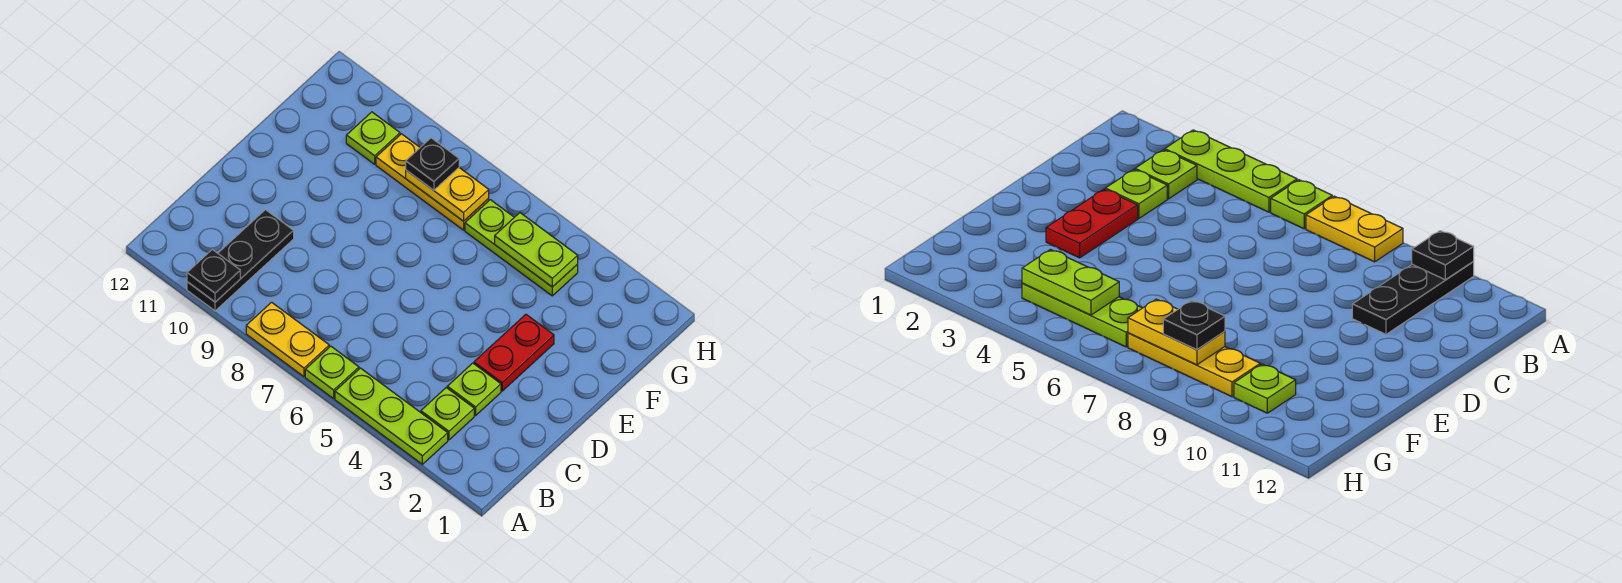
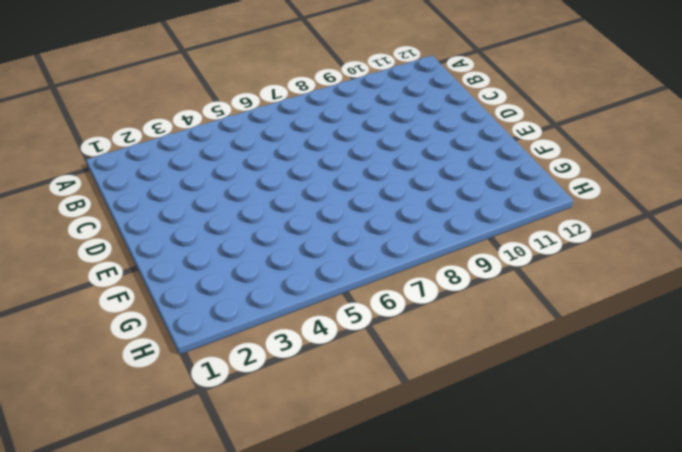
none -> lime 1x3 plate [335,368,448,464]
none -> lime 1x1 plate [305,346,359,399]
none -> yellow 1x2 plate [246,302,329,377]

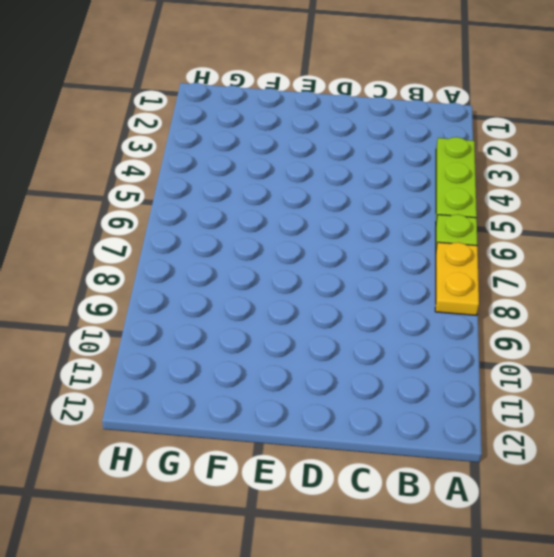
none -> black 1x3 plate [187,210,294,311]
none -> lime 1x1 plate [421,388,474,440]
none -> lime 1x1 plate [447,363,501,415]

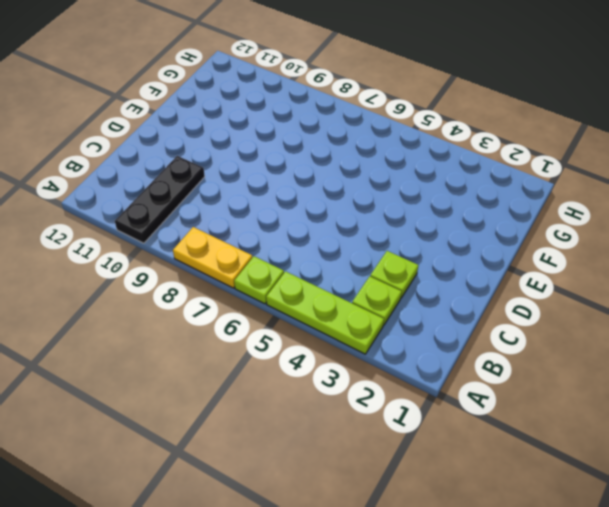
none -> red 1x2 plate [474,314,554,391]
none -> lime 1x3 plate [465,200,578,296]
none -> yellow 1x3 plate [376,134,489,230]

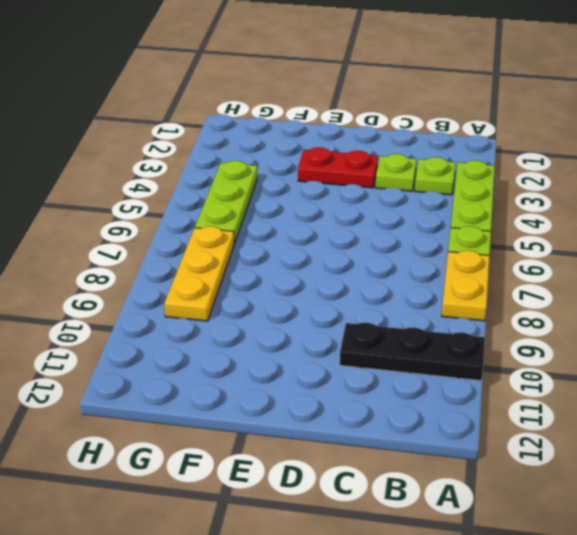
none -> lime 1x1 plate [346,112,400,164]
none -> black 1x1 plate [187,249,240,302]
none -> lime 1x2 plate [495,213,578,287]

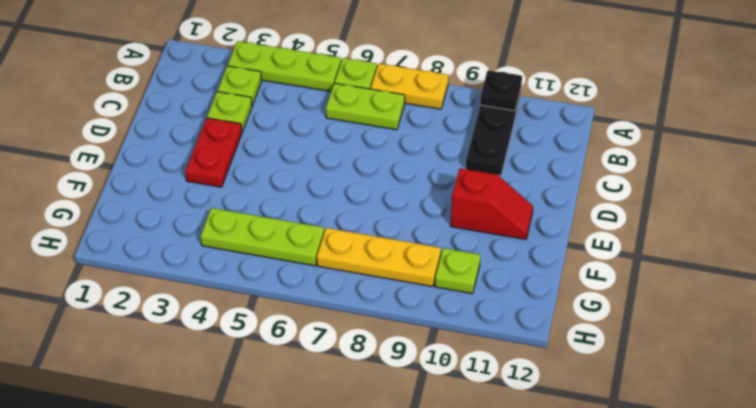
lime 1x2 plate [326,83,405,130] -> lime 1x2 plate moved to [495,213,578,287]
red 1x2 slope [451,168,533,239] -> none
none -> yellow 1x2 plate [406,168,489,221]
none -> black 1x1 plate [406,138,459,190]

